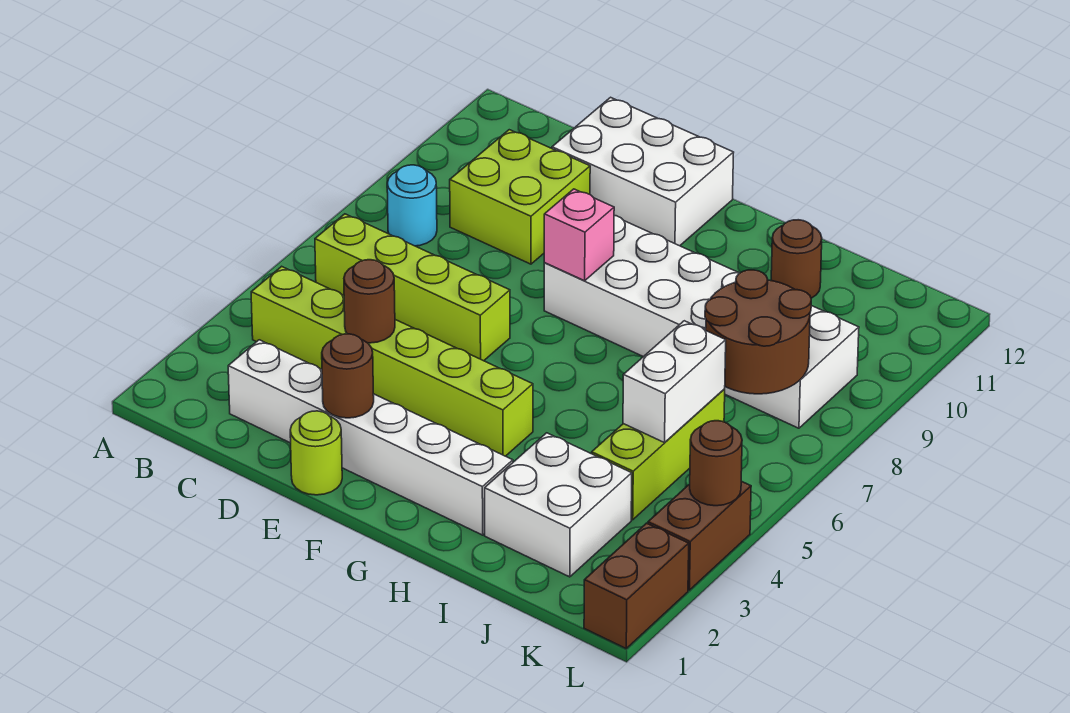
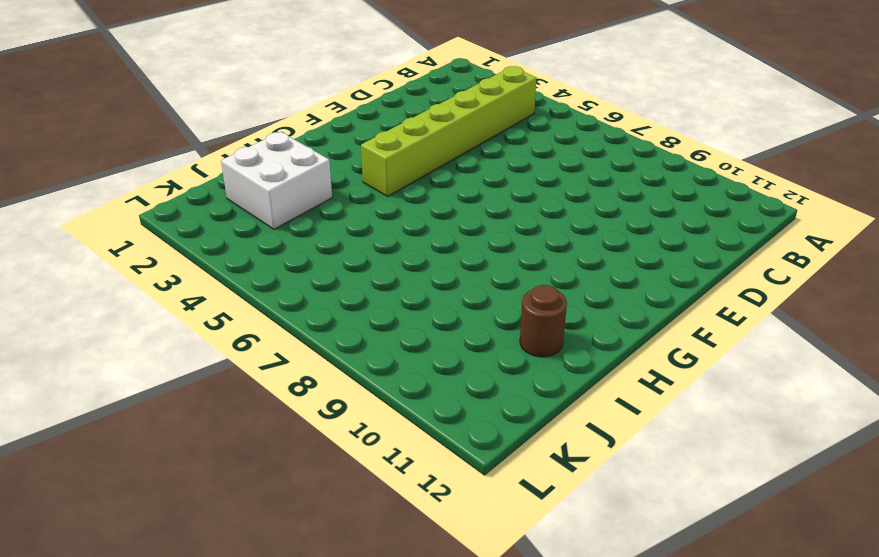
none -> lime 1x4 brick [315,214,510,361]
none -> cyan 1x1 round brick [387,165,437,246]
none -> white 1x6 brick [228,340,513,535]

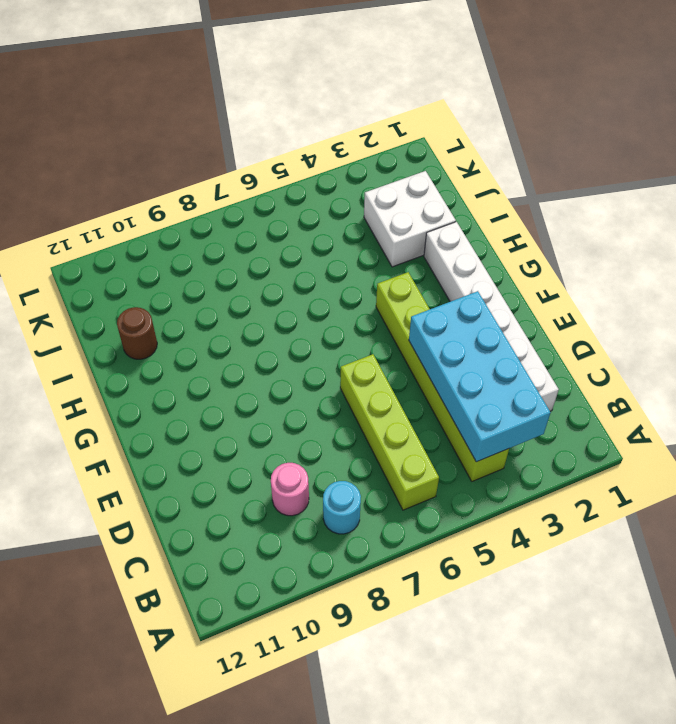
cyan 2x4 brick [409,291,551,462] -> brown 1x1 round brick [344,260,395,343]
pink 1x1 round brick [271,463,309,516] -> lime 2x2 brick [450,130,590,264]
none -> white 2x3 brick [552,97,734,246]
none -> lime 1x1 round brick [290,411,342,495]
none -> white 2x6 brick [544,215,859,428]

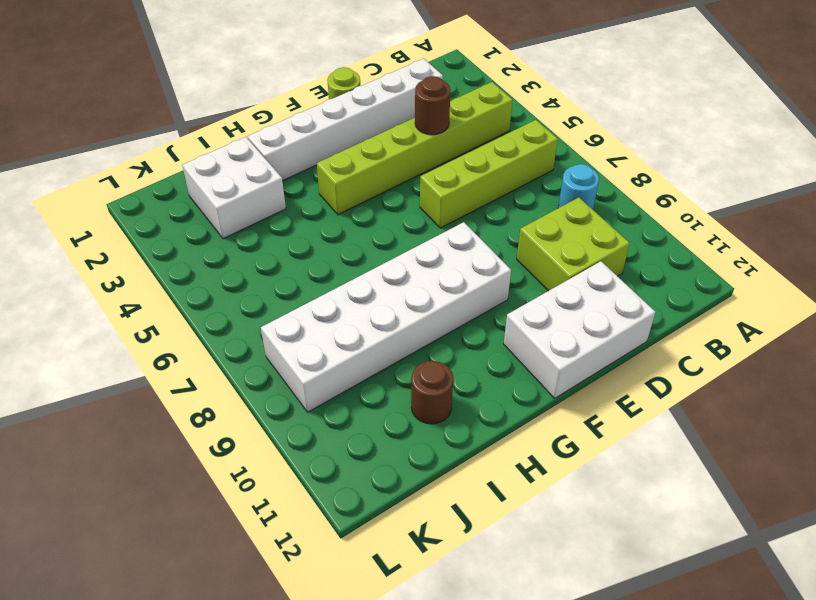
none -> lime 1x3 brick [592,389,725,520]
none -> brown 1x2 brick [584,523,689,648]
none -> brown 1x2 brick [648,481,751,590]

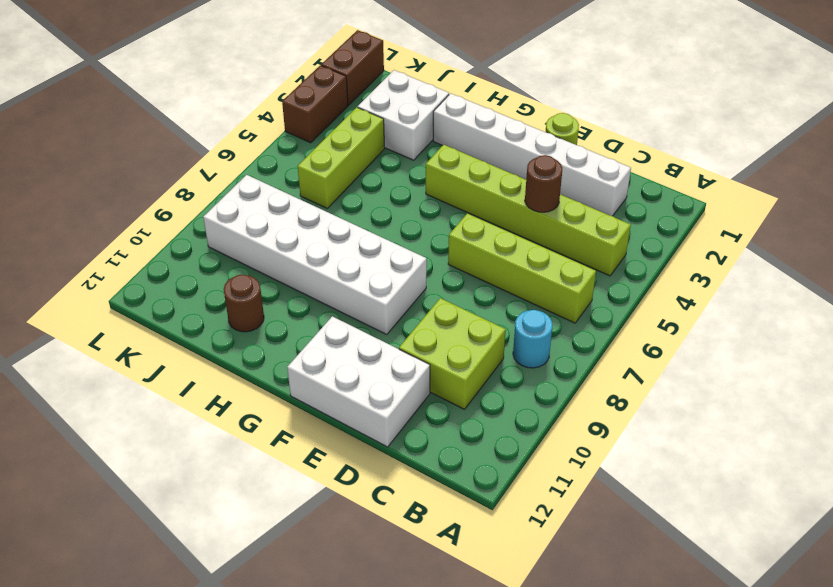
none -> brown 1x1 round brick [322,334,374,418]
none -> pink 1x1 brick [544,189,614,281]
none -> white 1x2 brick [623,321,726,443]

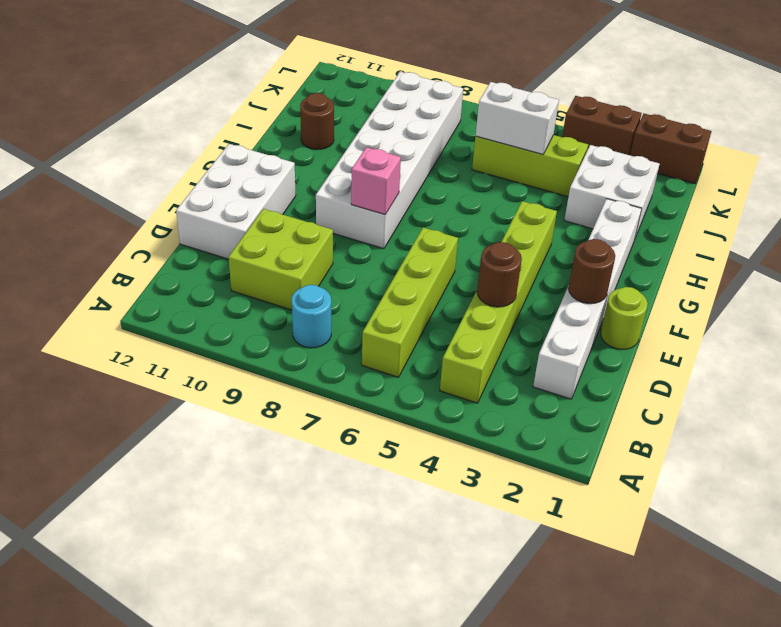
none -> brown 2x2 round brick [705,270,811,394]
none -> brown 1x1 round brick [690,421,742,506]

